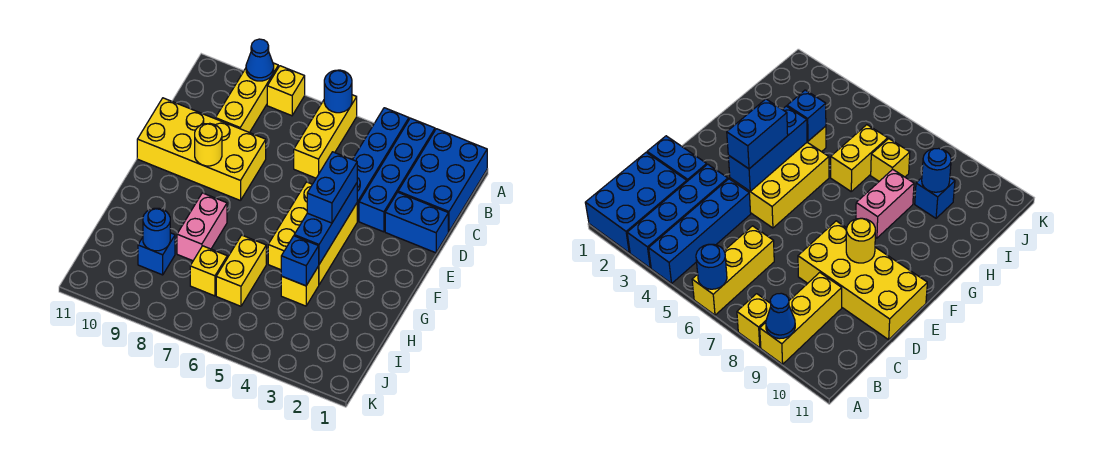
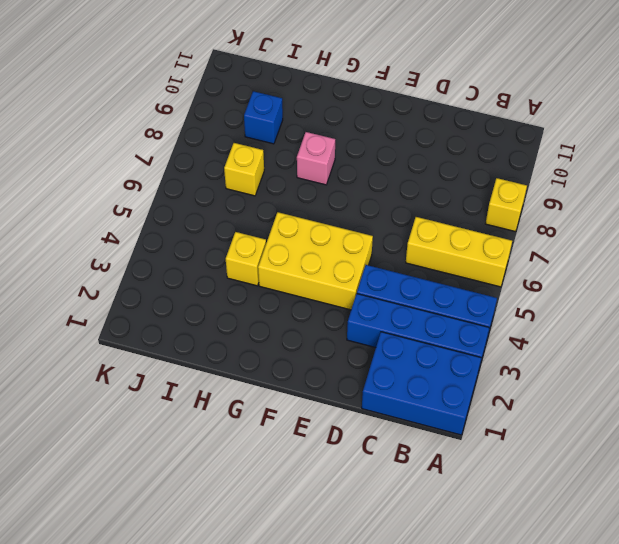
pink 1x1 brick [297,132,335,185] -> pink 1x2 brick [177,193,227,261]
none -> yellow 1x3 brick [215,63,278,133]
none -> blue 1x2 brick [385,192,448,253]
none -> yellow 2x4 brick [137,98,266,201]

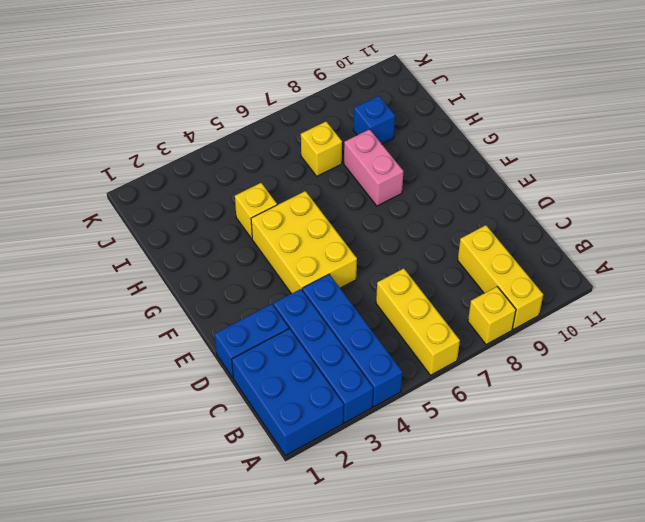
none -> yellow 2x4 brick [137,98,266,201]
none -> yellow 1x2 brick [216,235,266,306]
none -> blue 1x1 round brick [324,70,352,113]

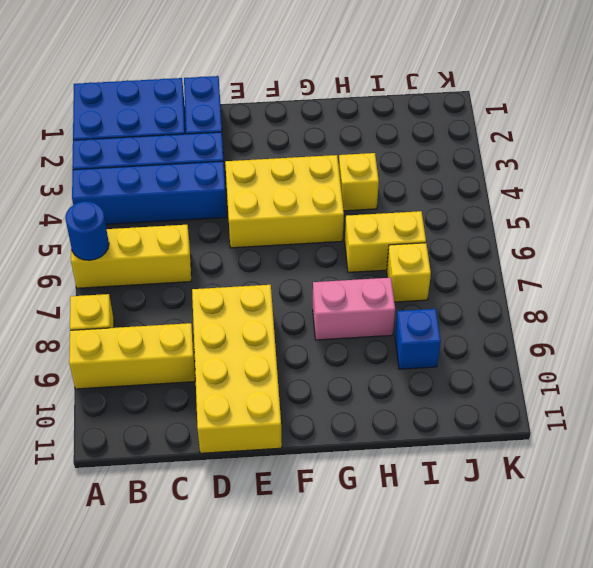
none -> blue 1x1 cone [246,39,274,81]
none -> blue 1x3 brick [294,183,357,264]
none -> yellow 1x1 round brick [195,123,222,166]

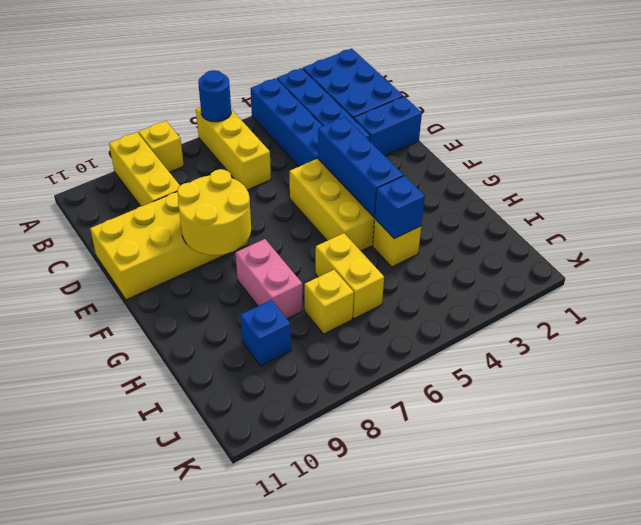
yellow 2x2 round brick [177,169,251,255] -> yellow 1x1 round brick [195,123,222,166]
none -> blue 1x1 cone [246,39,274,81]
none -> blue 1x1 round brick [143,208,170,251]
none -> blue 1x2 brick [307,152,357,223]

